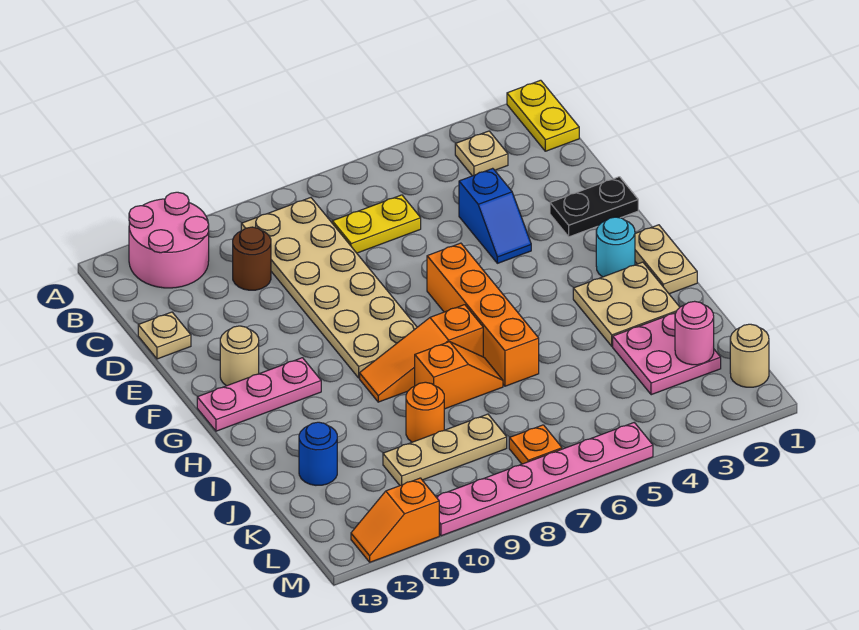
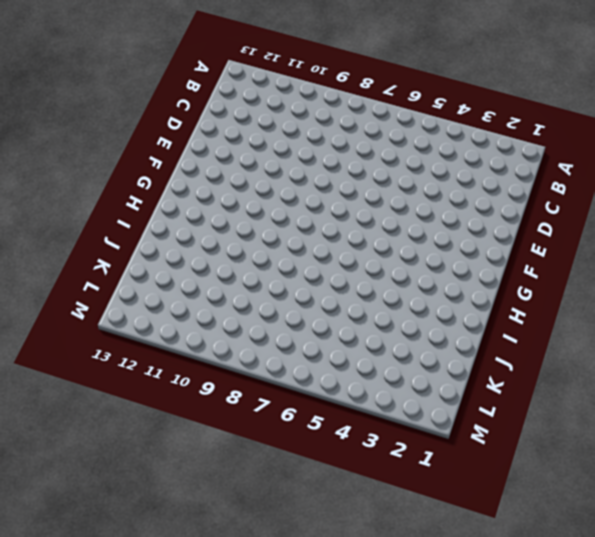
none -> yellow 1x2 plate [507,80,579,151]
none -> pink 2x2 round brick [129,192,209,288]
none -> tan 1x1 plate [455,131,508,176]

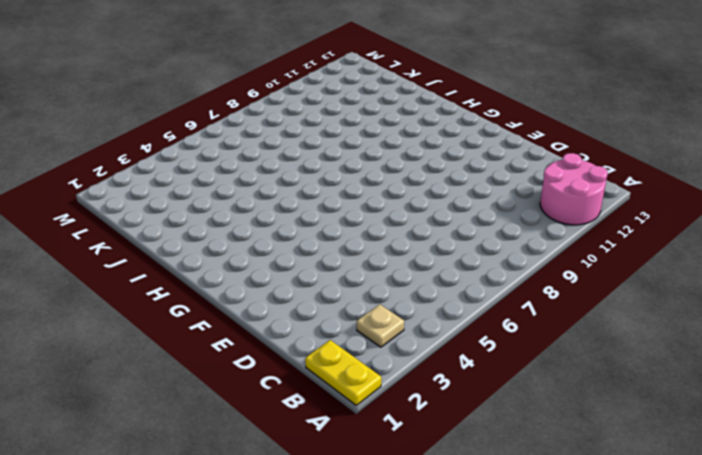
none -> tan 2x6 plate [241,198,417,378]
none -> yellow 1x2 plate [332,195,421,253]
none -> brown 1x1 round brick [233,227,271,290]

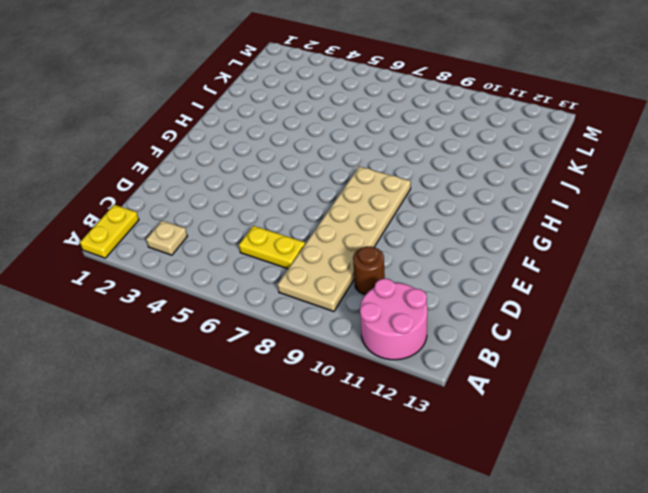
none -> blue 1x2 slope [459,168,531,263]
none -> tan 1x1 plate [138,312,191,359]
none -> black 1x2 plate [550,177,638,237]

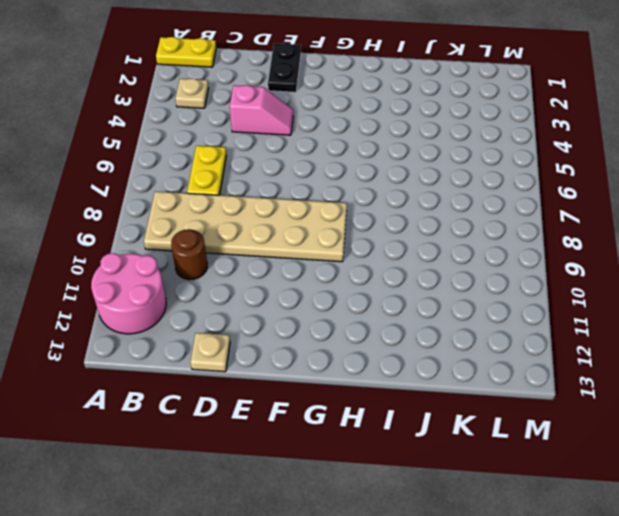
pink 1x2 slope [230,85,293,135] -> blue 1x2 slope [459,168,531,263]
none -> orange 1x4 brick [427,243,539,386]
none -> tan 1x1 round brick [220,326,259,386]
none -> tan 1x2 plate [635,225,697,294]

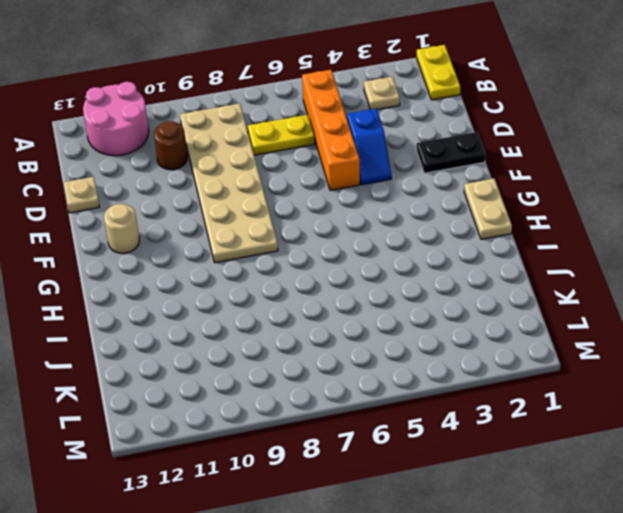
orange 1x4 brick [302,70,360,190] -> orange 1x4 brick moved to [427,243,539,386]
none -> cyan 1x1 round brick [596,217,635,277]
none -> pink 1x3 plate [197,358,321,431]
none -> tan 2x2 plate [573,262,680,346]

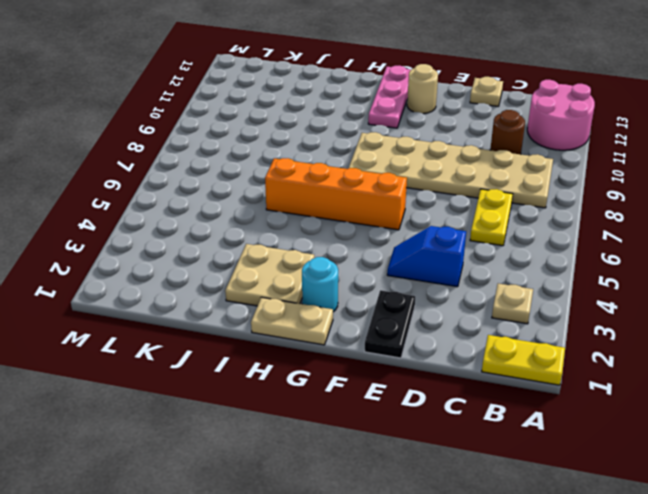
none -> orange 1x3 slope [360,305,483,402]
none -> orange 1x2 slope [415,342,503,409]
none -> pink 2x2 plate [613,313,721,395]

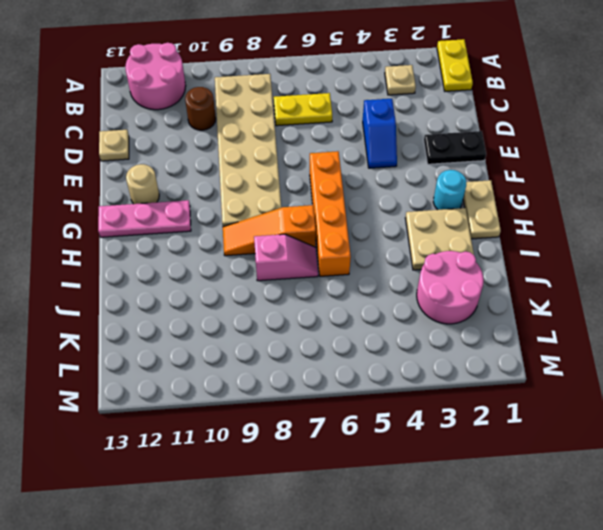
pink 1x2 slope [254,234,318,281] -> orange 1x2 slope [415,342,503,409]
pink 2x2 round brick [417,251,484,324] -> pink 2x2 plate [613,313,721,395]
none -> orange 1x1 round brick [406,382,444,442]
none -> blue 1x1 round brick [299,422,337,485]
none -> tan 1x3 plate [383,414,507,485]

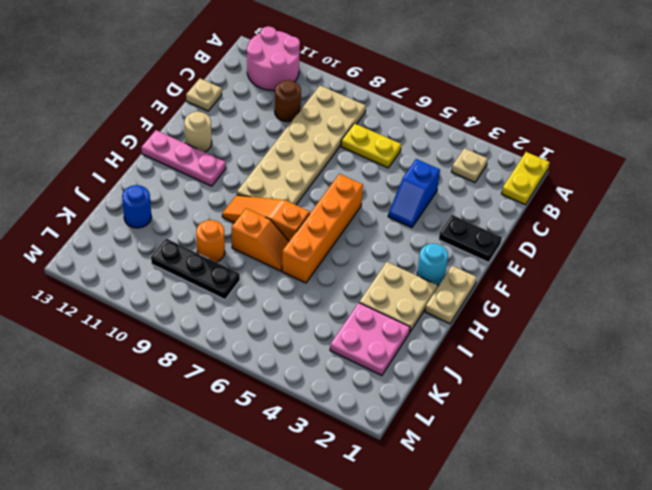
black 1x3 plate [151,238,240,299] -> tan 1x3 plate [383,414,507,485]
none -> tan 1x1 round brick [730,324,769,387]
none -> orange 1x1 plate [509,425,562,464]
none -> pink 1x6 plate [436,423,653,536]

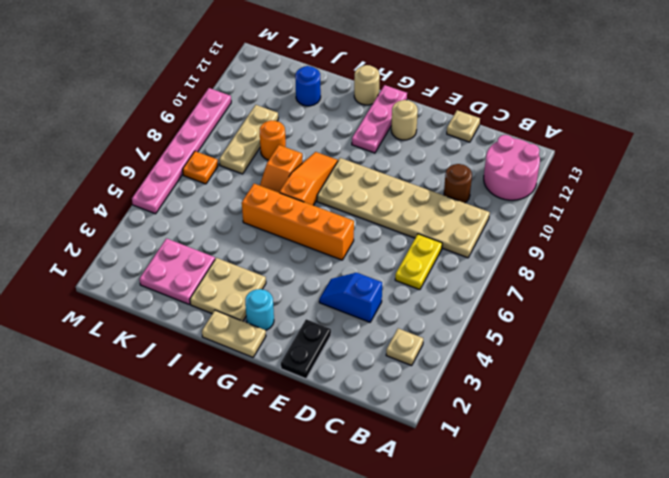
tan 1x1 round brick [354,65,380,105] -> tan 1x1 round brick moved to [730,324,769,387]
none -> yellow 1x2 plate [507,80,579,151]
none -> orange 1x2 slope [351,478,439,562]
none -> pink 1x1 round brick [675,301,714,365]

